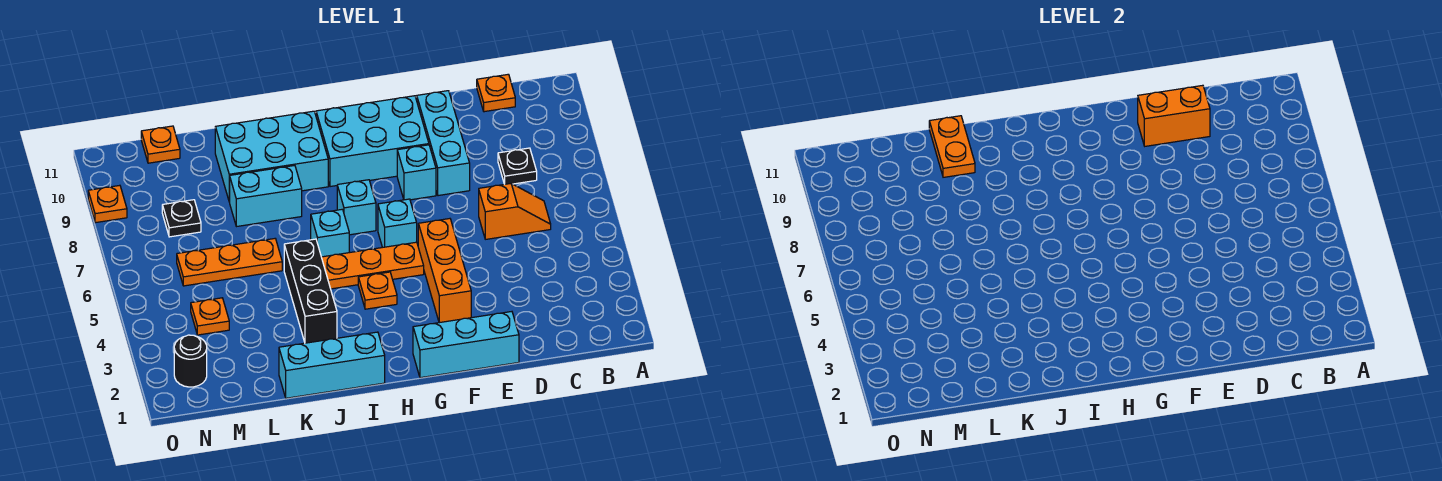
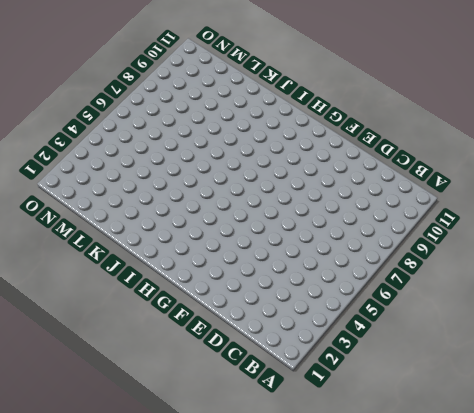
none -> orange 1x2 slope [479,184,551,239]
none -> black 1x1 plate [498,148,537,184]
none -> orange 1x1 plate [477,74,515,112]

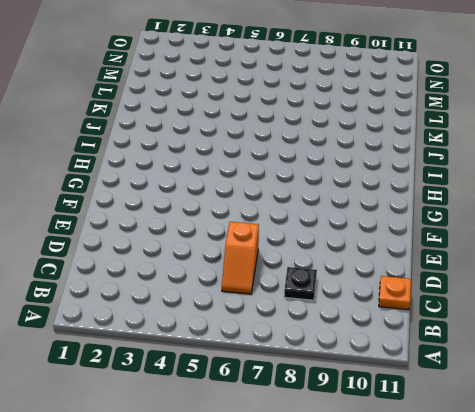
none -> cyan 1x3 brick [413,312,519,378]
none -> cyan 1x3 brick [417,91,470,196]
none -> orange 1x3 brick [418,219,471,323]

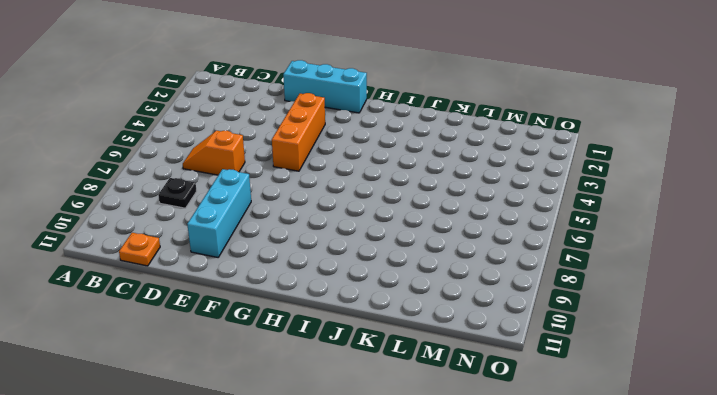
none -> cyan 1x1 brick [397,145,436,200]
none -> cyan 2x3 brick [316,96,429,187]
none -> orange 1x3 plate [322,242,424,289]

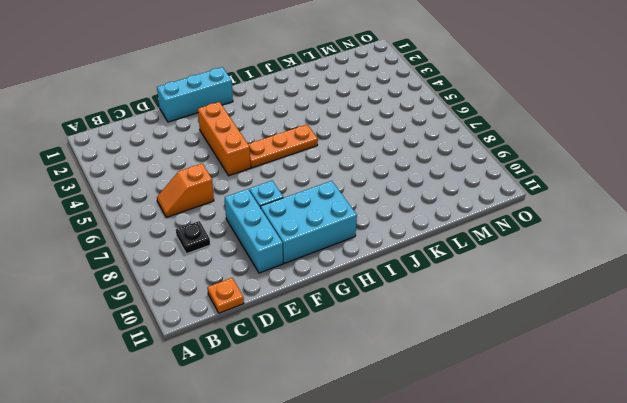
none -> cyan 1x1 brick [378,199,417,247]
none -> orange 1x1 plate [358,272,397,309]
none -> cyan 1x1 brick [337,180,376,235]

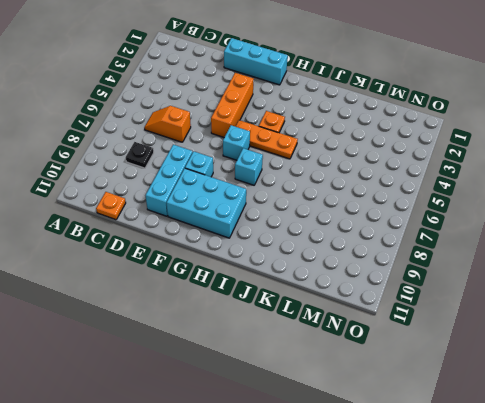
none -> cyan 1x3 brick [279,332,385,398]
none -> cyan 1x1 brick [311,209,349,257]
none -> cyan 2x3 brick [215,111,328,202]

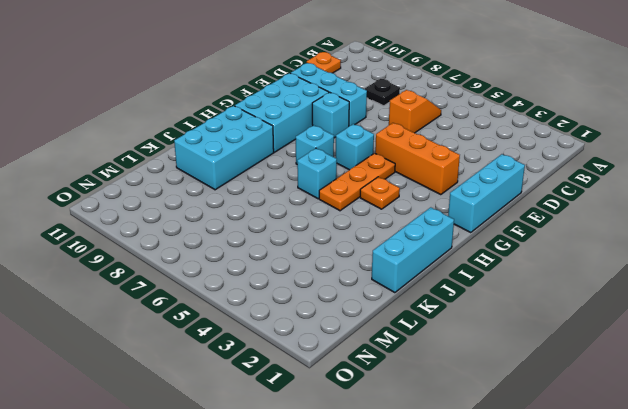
none -> black 1x3 brick [284,239,337,343]
none -> cyan 1x2 brick [230,165,302,227]
none -> orange 1x3 plate [177,239,282,286]

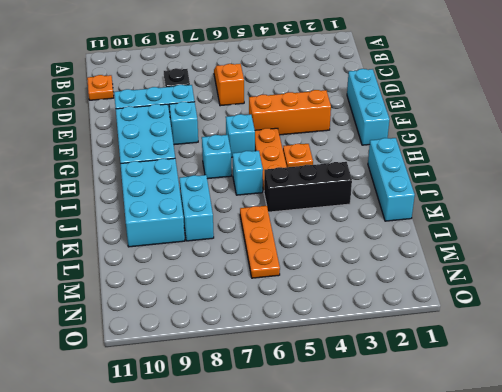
none -> orange 1x1 plate [191,298,229,335]
none -> black 1x1 plate [162,200,201,237]
none -> orange 1x1 plate [141,126,180,163]

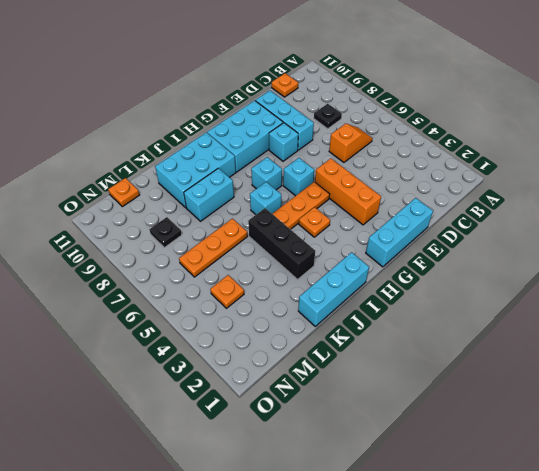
none -> black 1x1 round brick [174,335,207,387]
none -> orange 1x1 plate [88,185,127,223]
none -> orange 1x2 brick [1138,85,1210,146]

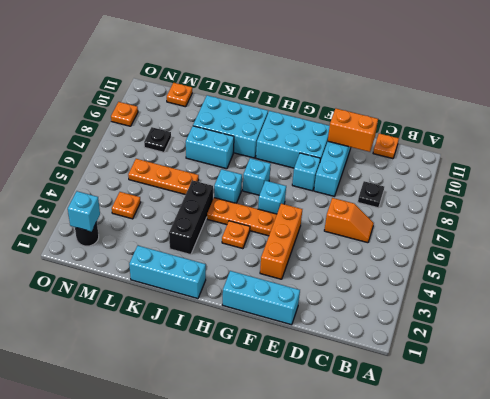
cyan 1x1 brick [68,191,100,232] -> none
none -> orange 1x2 plate [929,116,975,177]

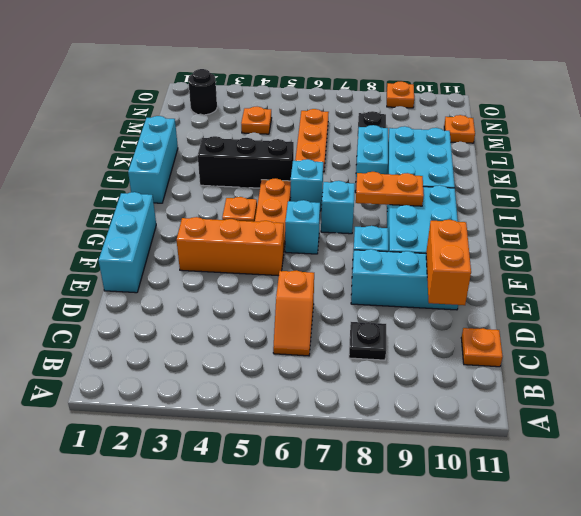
orange 1x2 plate [356,172,424,206] -> orange 1x2 plate moved to [929,116,975,177]

